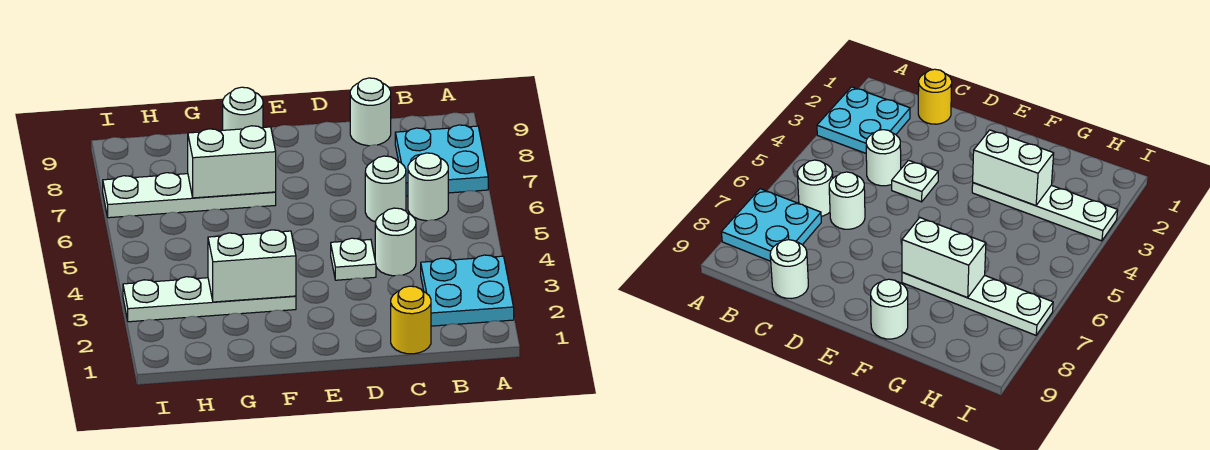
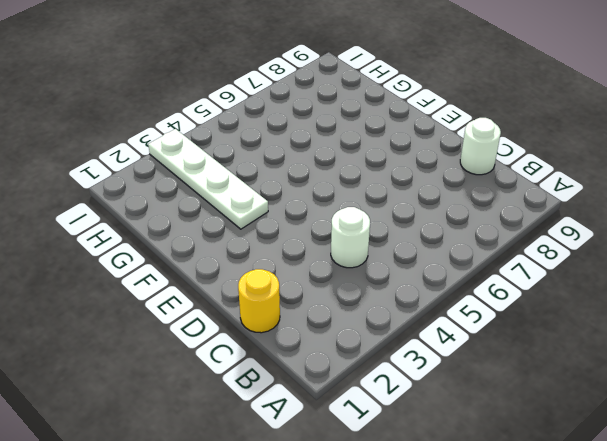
none -> cyan 2x2 plate [421,255,514,326]
none -> cyan 2x2 plate [395,125,488,196]
none -> white 1x1 round brick [408,153,448,221]

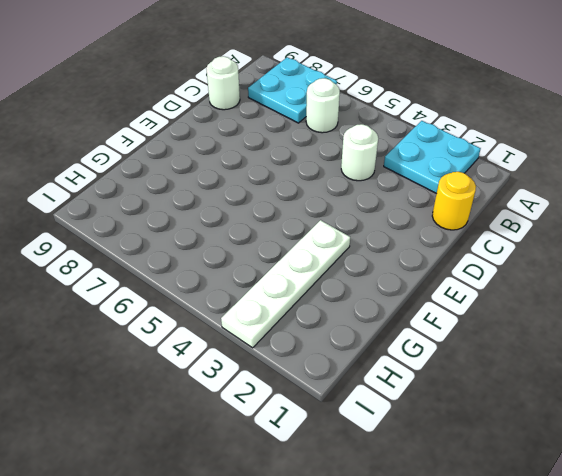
none -> white 1x1 round brick [365,156,406,222]
none -> white 1x1 plate [331,238,376,280]
none -> white 1x4 plate [103,173,276,218]

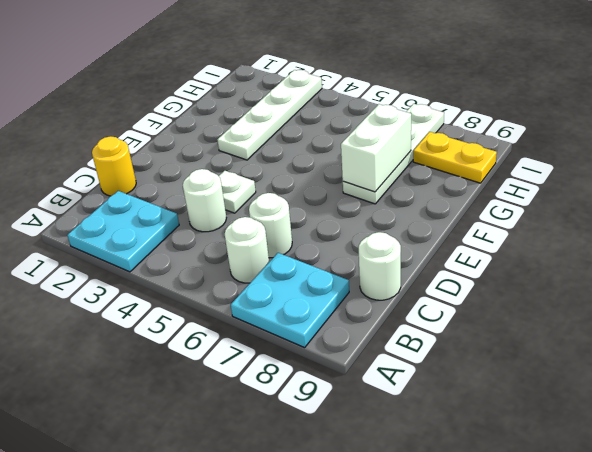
yellow 1x2 plate [413,132,497,183] -> none
none -> white 1x1 round brick [223,87,263,130]
none -> white 1x2 brick [208,230,296,302]

